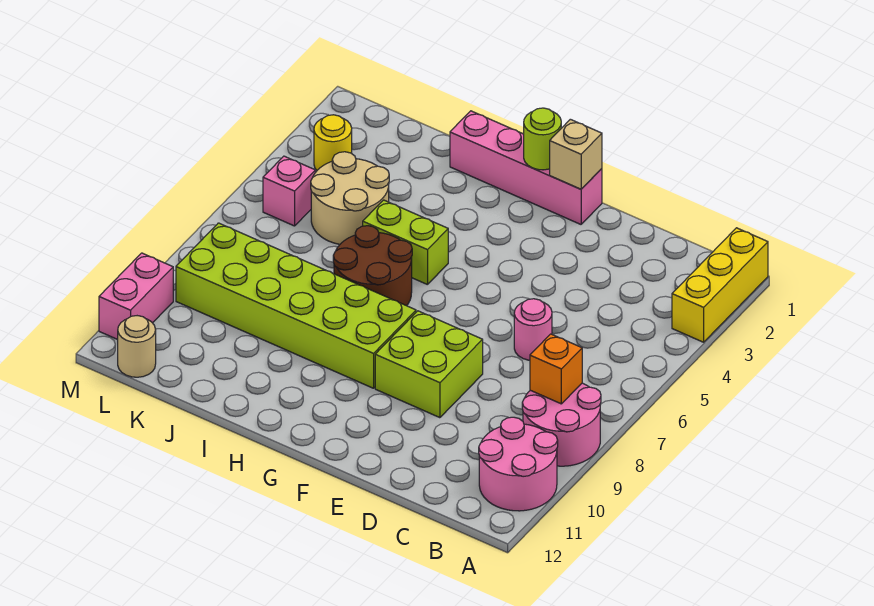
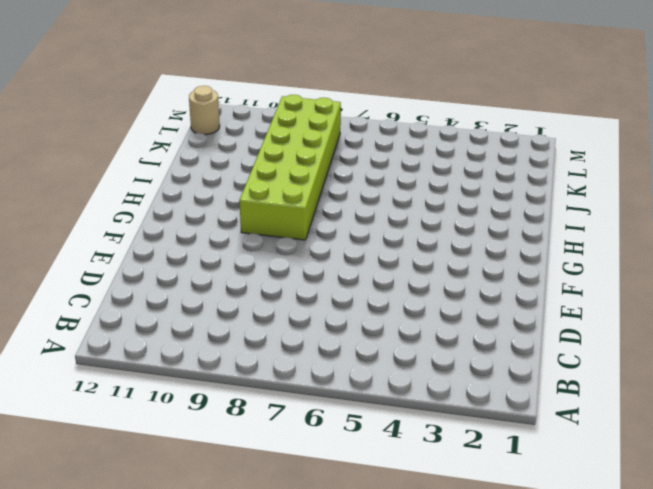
none -> yellow 1x3 brick [672,228,768,342]
none -> pink 2x2 round brick [522,383,601,466]
none -> pink 2x2 round brick [479,417,558,511]

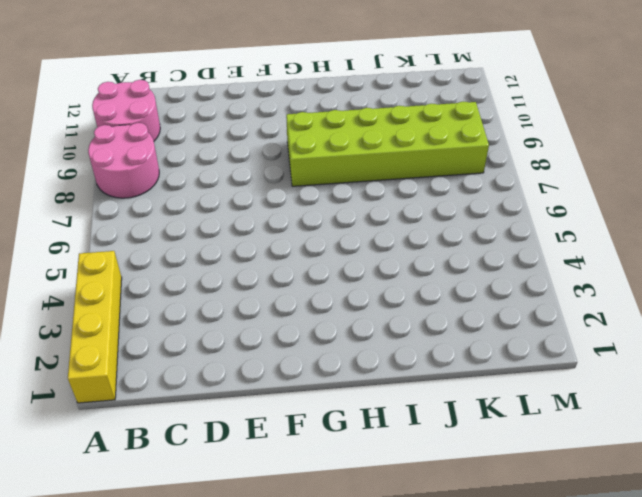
yellow 1x4 brick [68,251,122,403] -> yellow 1x3 brick [672,228,768,342]
none -> pink 1x1 round brick [514,299,552,360]
none -> lime 2x2 brick [375,311,483,418]
none -> pink 1x4 brick [450,111,602,224]

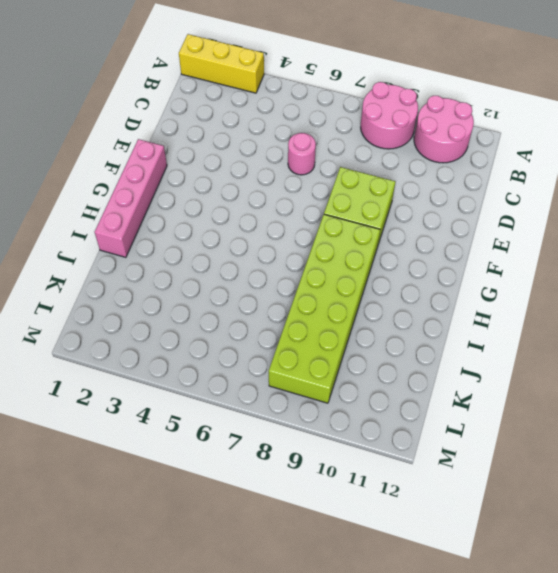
none -> lime 1x2 brick [363,200,448,285]
none -> brown 2x2 round brick [333,226,412,306]
none -> tan 2x2 round brick [311,152,389,244]

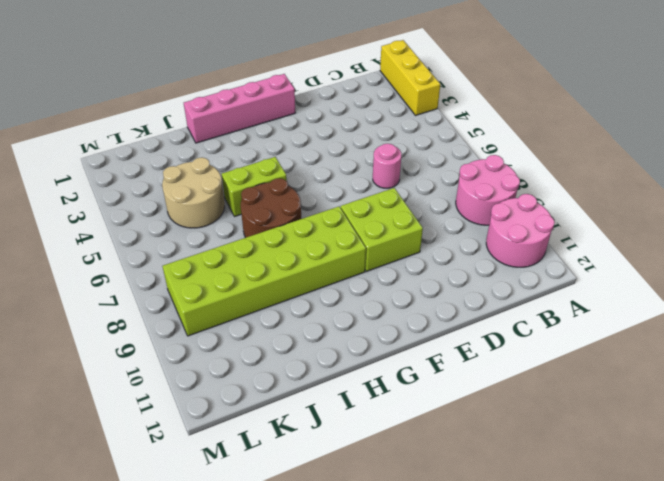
none -> yellow 1x1 round brick [314,115,352,170]
none -> pink 1x1 brick [263,156,315,226]
none -> tan 1x1 round brick [118,316,156,377]

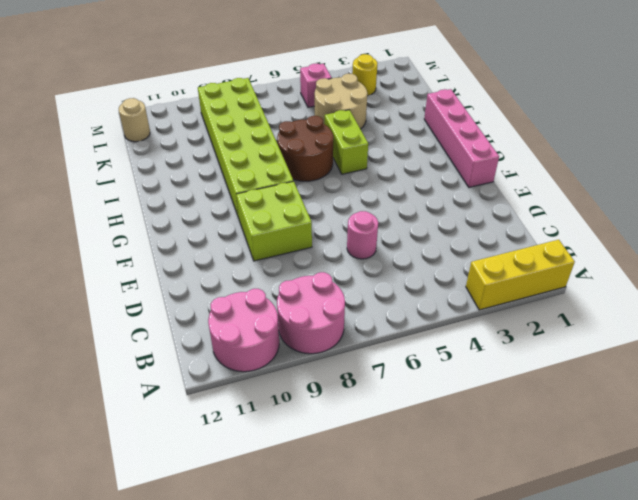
none -> pink 1x2 brick [99,253,173,340]
none -> orange 1x1 brick [530,334,582,404]
none -> tan 1x1 brick [550,119,602,189]

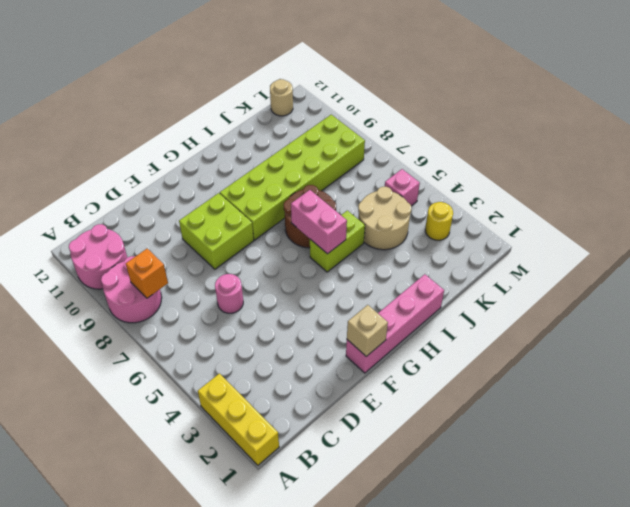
pink 1x2 brick [291,190,347,254] -> pink 1x2 brick moved to [99,253,173,340]
none -> lime 1x1 round brick [524,108,561,170]

